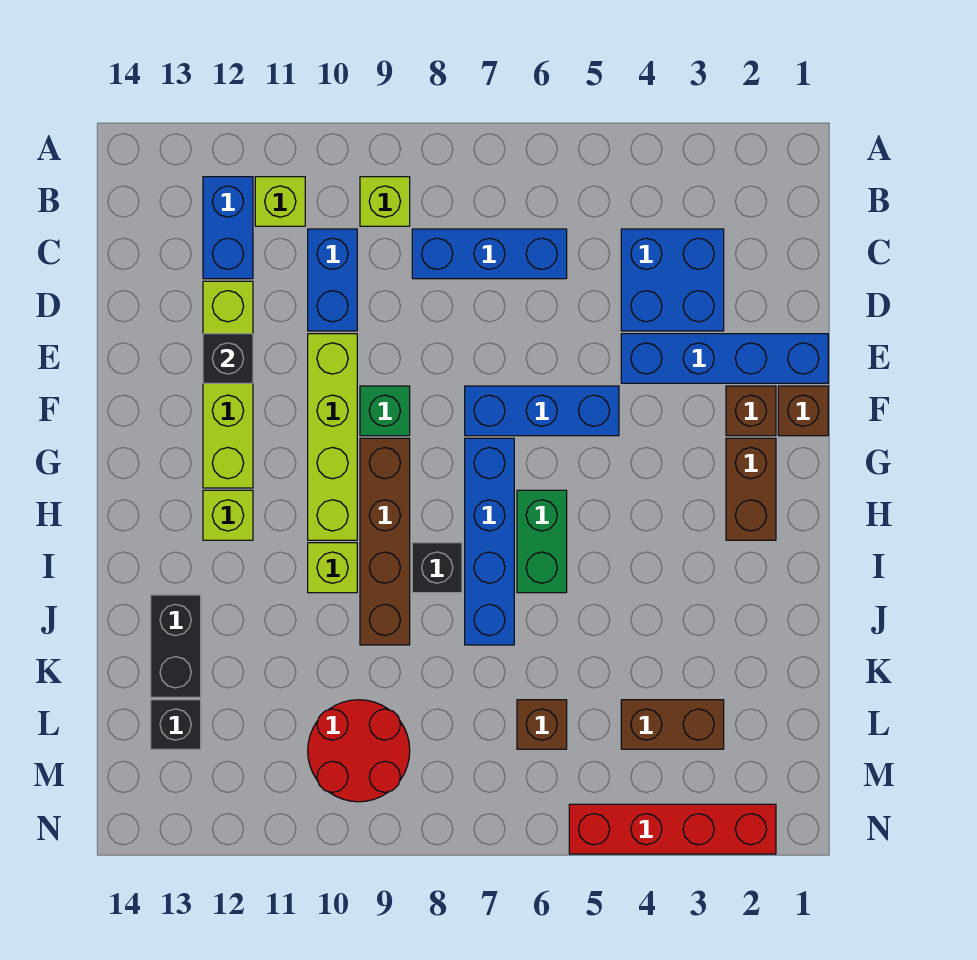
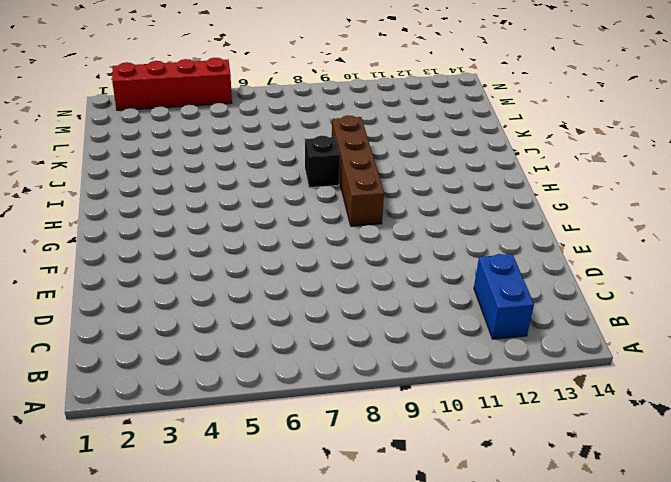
none -> lime 1x1 brick [360,177,410,226]
none -> lime 1x1 brick [255,177,305,226]
none -> blue 2x2 brick [621,229,724,331]

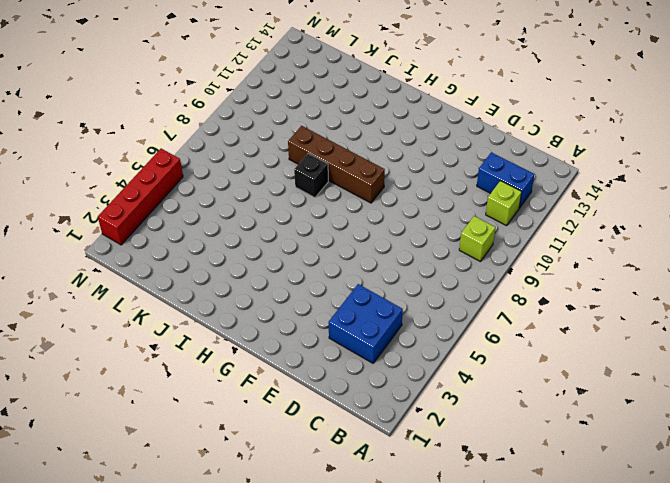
none -> blue 1x3 brick [412,229,567,279]
none -> blue 1x2 brick [308,229,357,331]
none -> lime 1x4 brick [203,281,253,488]

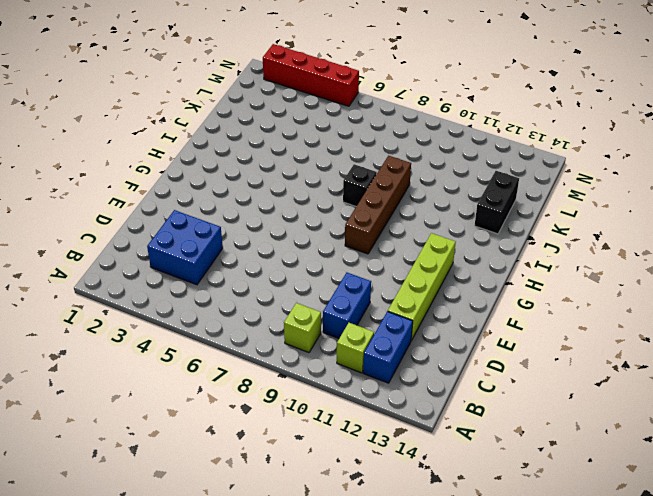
none -> blue 1x3 brick [412,229,567,279]
none -> blue 1x4 brick [621,334,828,383]
none -> lime 1x4 brick [308,334,357,540]

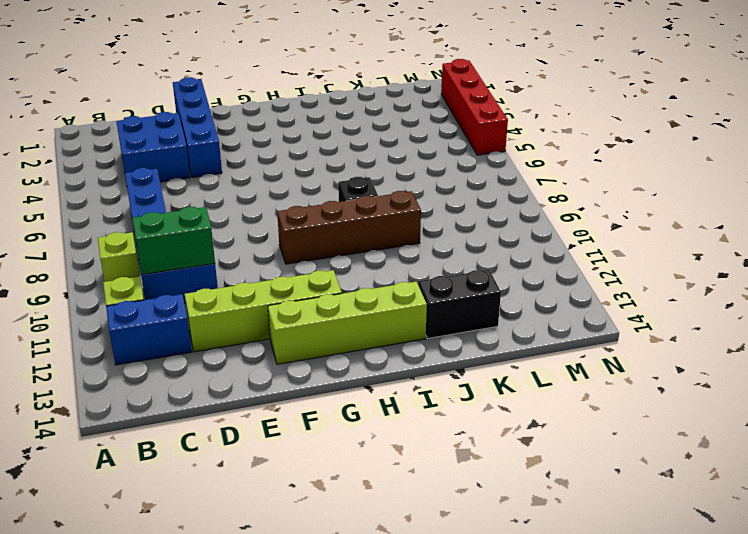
green 1x2 brick [132,207,215,275] -> green 1x2 brick moved to [517,490,567,593]
lime 1x4 brick [268,282,427,364] -> lime 1x4 brick moved to [308,334,357,540]
none -> brown 1x1 brick [778,386,828,436]
none -> brown 1x1 brick [726,386,776,436]
none -> blue 1x3 brick [465,386,619,436]

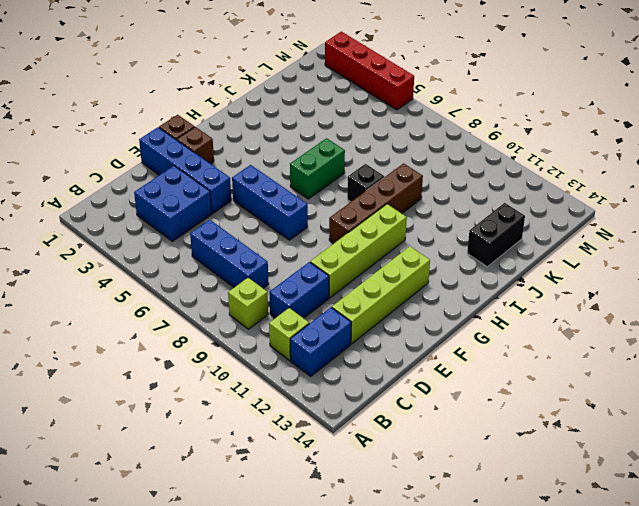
none -> green 1x1 brick [360,386,410,436]
none -> brown 1x2 brick [726,438,776,540]
none -> blue 1x4 brick [465,438,514,645]

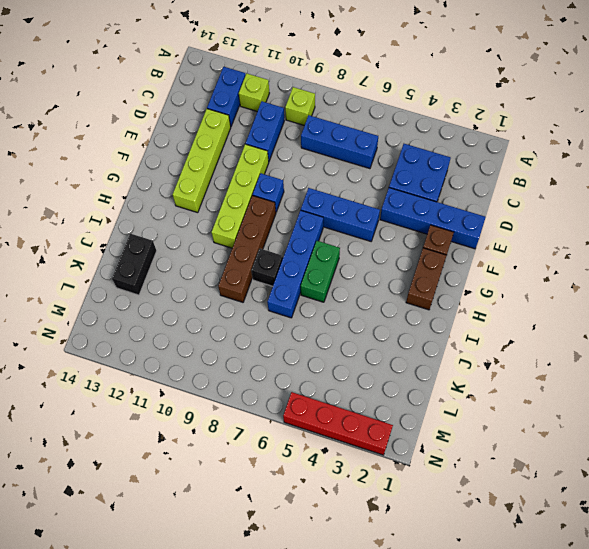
blue 1x1 brick [253,173,284,212] -> green 1x1 brick [360,386,410,436]
none -> brown 1x1 brick [778,386,828,436]
none -> lime 1x1 brick [203,490,253,540]
none -> lime 1x1 brick [308,543,357,593]

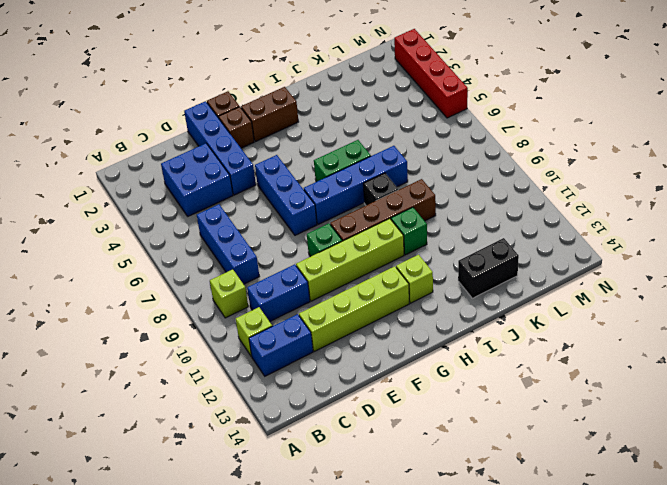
green 1x1 brick [391,207,427,255] -> lime 1x1 brick [308,543,357,593]
none -> brown 1x2 brick [621,700,724,749]
none -> brown 1x1 brick [517,700,567,749]
none -> red 2x2 round brick [308,700,410,802]

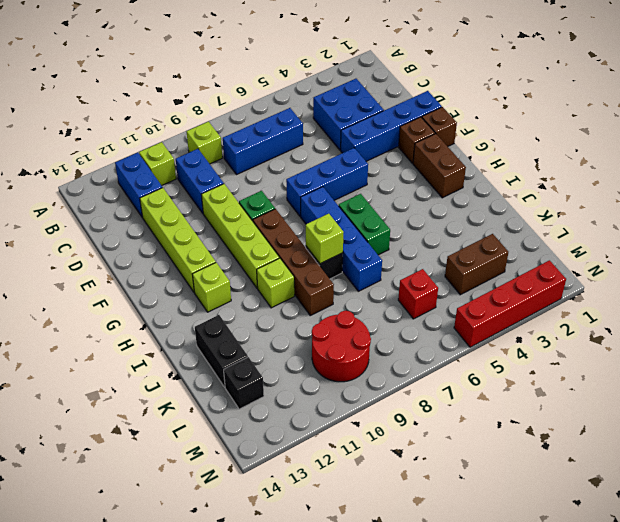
lime 1x1 brick [306,214,344,264] -> none
red 1x1 brick [398,269,438,319] -> brown 1x1 brick [517,700,567,749]
none -> black 1x1 brick [203,334,253,383]

